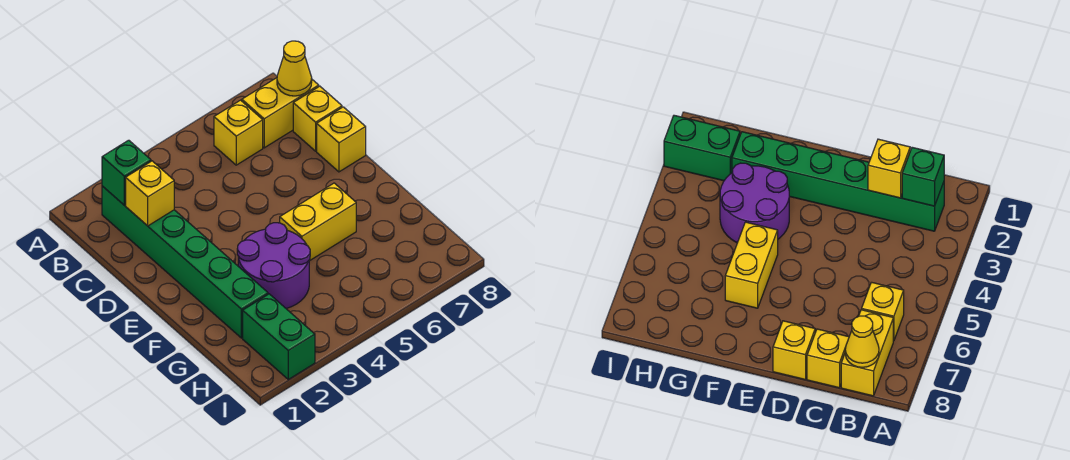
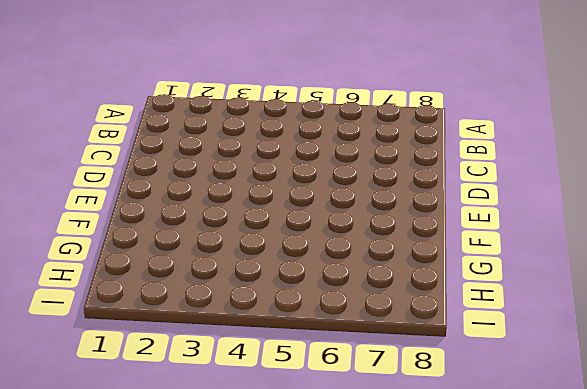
none -> green 1x6 brick [102,186,268,338]
none -> yellow 1x1 brick [214,100,263,165]

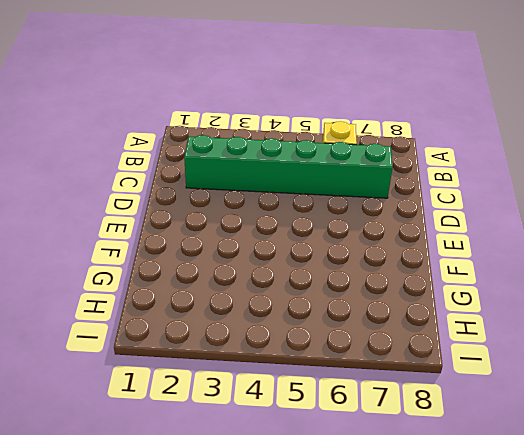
green 1x6 brick [184,135,393,198] -> green 1x6 brick turned to [102,186,268,338]
none -> yellow 1x2 brick [242,78,319,148]
none -> yellow 1x1 brick [293,86,342,151]

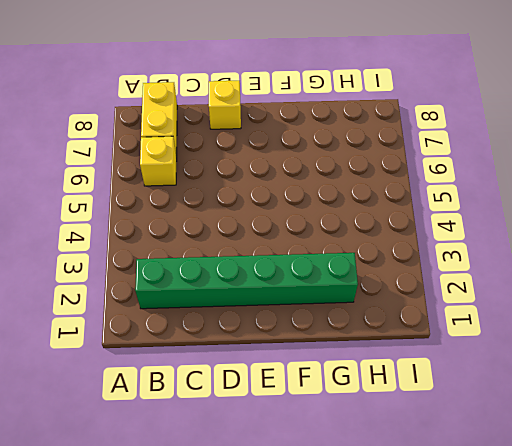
none -> yellow 1x1 brick [293,86,342,151]
none -> purple 2x2 round brick [237,223,310,308]

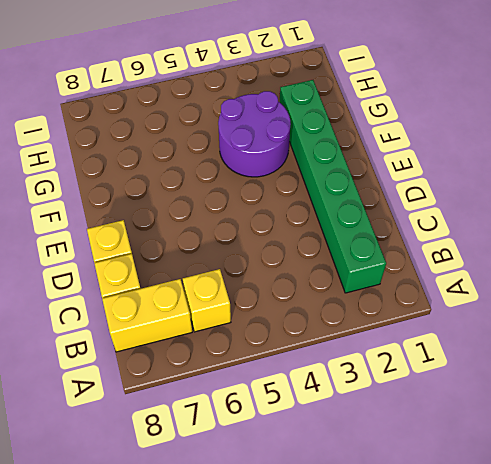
none -> yellow 1x2 brick [280,183,356,261]
none -> green 1x2 brick [243,294,315,379]

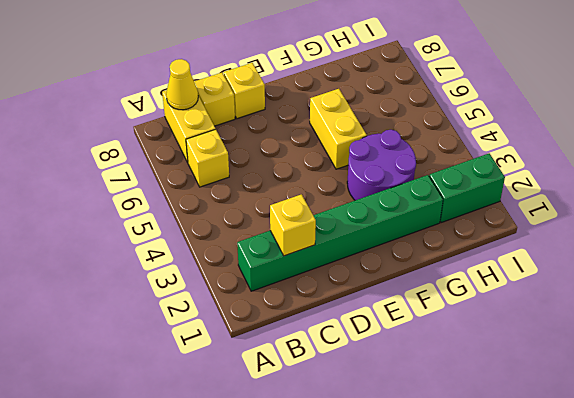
none -> green 1x1 brick [102,140,151,205]

